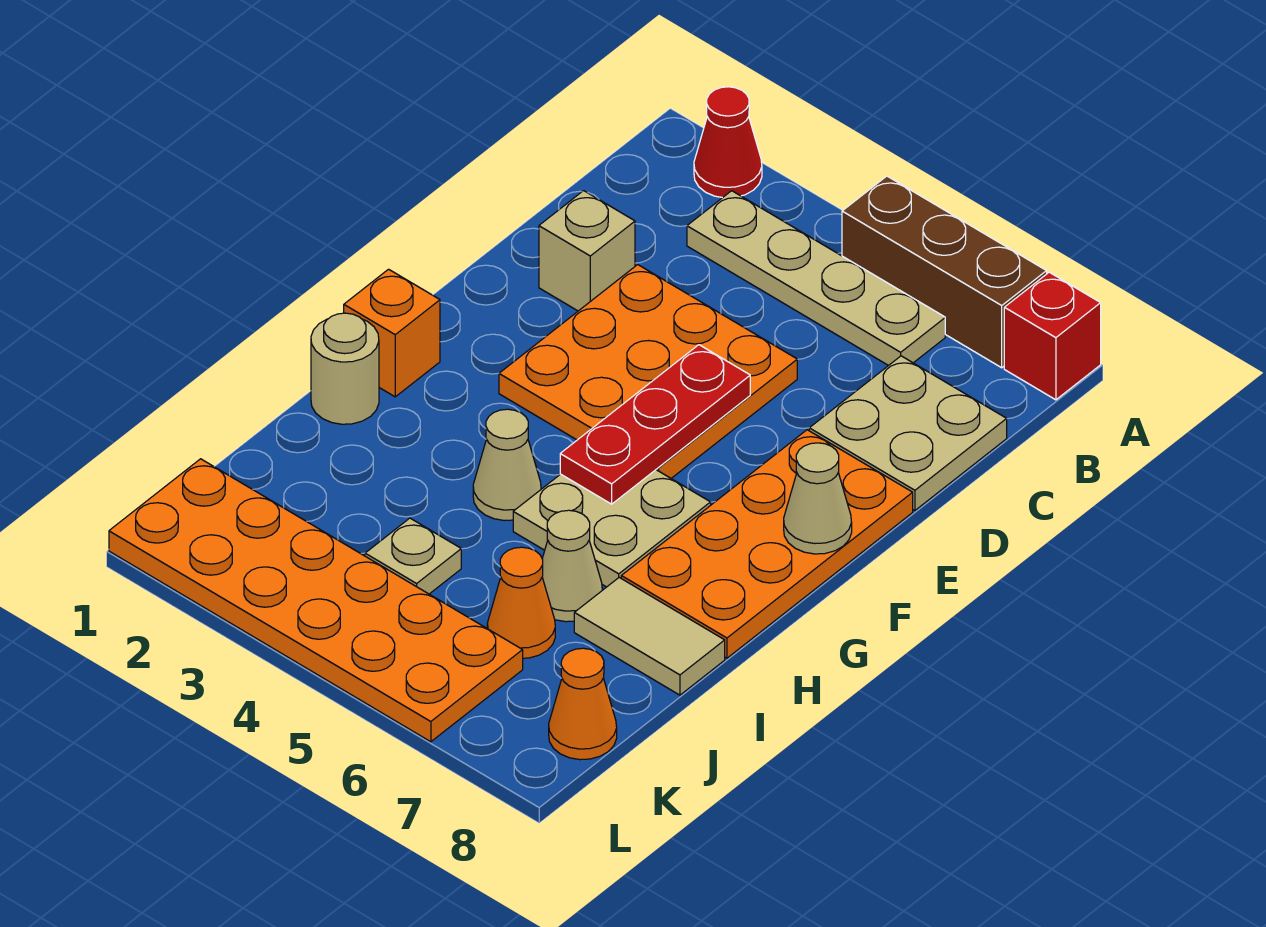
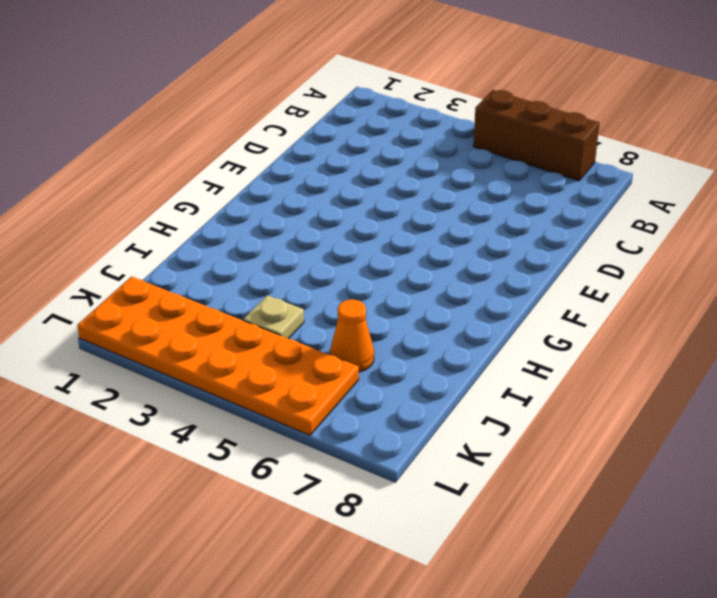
none -> red 1x1 cone [694,87,762,198]
none -> red 1x1 brick [1004,272,1101,400]
none -> tan 1x4 plate [687,191,945,366]

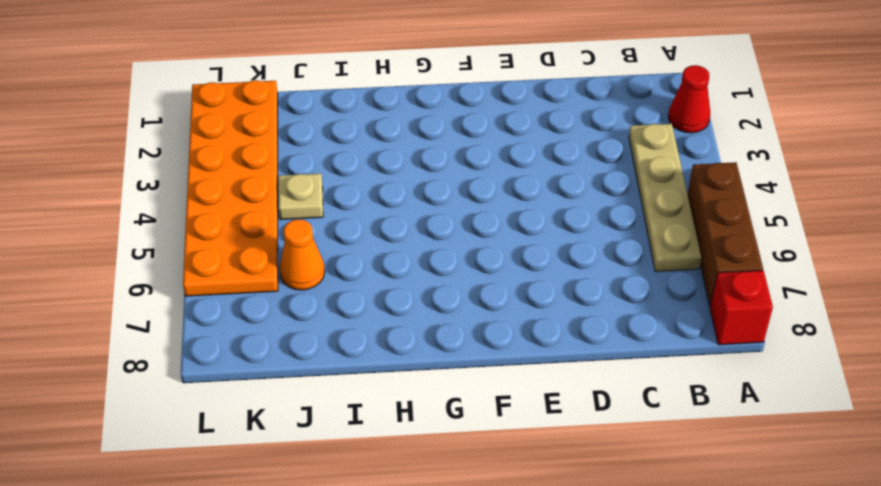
none -> tan 2x2 plate [809,356,1007,511]
none -> tan 1x1 brick [539,191,635,311]
none -> orange 3x3 plate [499,265,797,478]

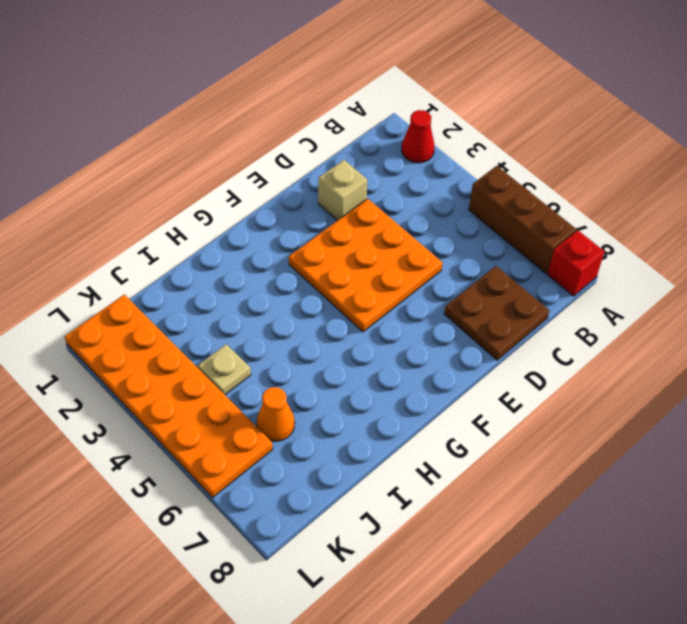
brown 2x2 plate [444,266,549,360] -> tan 2x2 plate [809,356,1007,511]
none -> tan 1x4 plate [687,191,945,366]
none -> orange 2x4 plate [621,430,913,658]
none -> orange 1x1 brick [344,269,440,397]

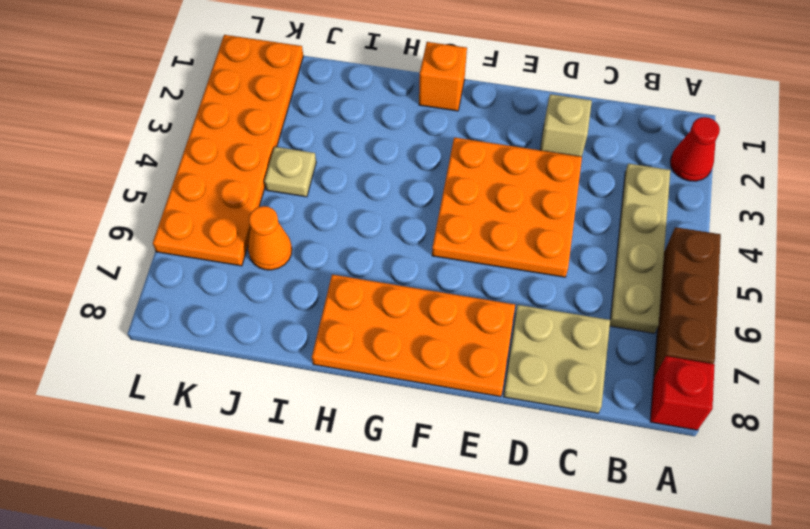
none -> tan 2x2 plate [513,470,711,587]
none -> tan 1x1 round brick [311,313,379,424]
none -> tan 1x1 cone [473,409,541,521]

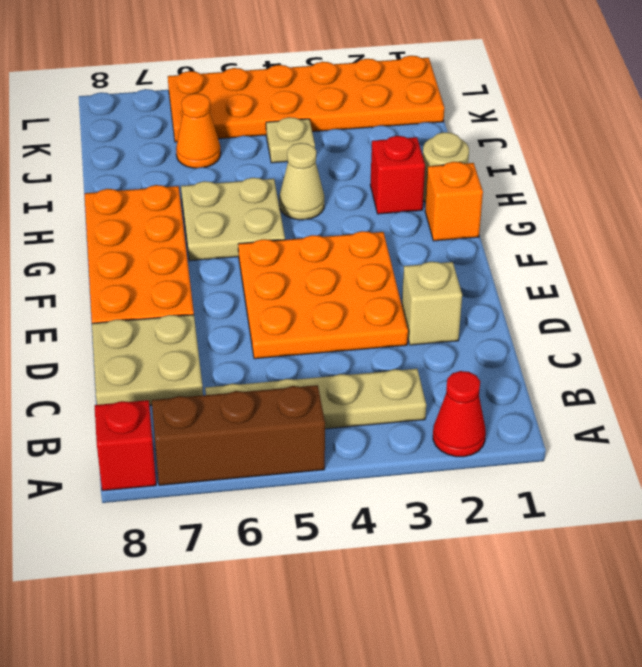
red 1x1 brick [370,136,425,214] -> none
none -> tan 1x1 cone [542,510,602,622]
none -> tan 1x2 tile [574,578,725,695]
none -> orange 1x1 cone [549,648,617,760]

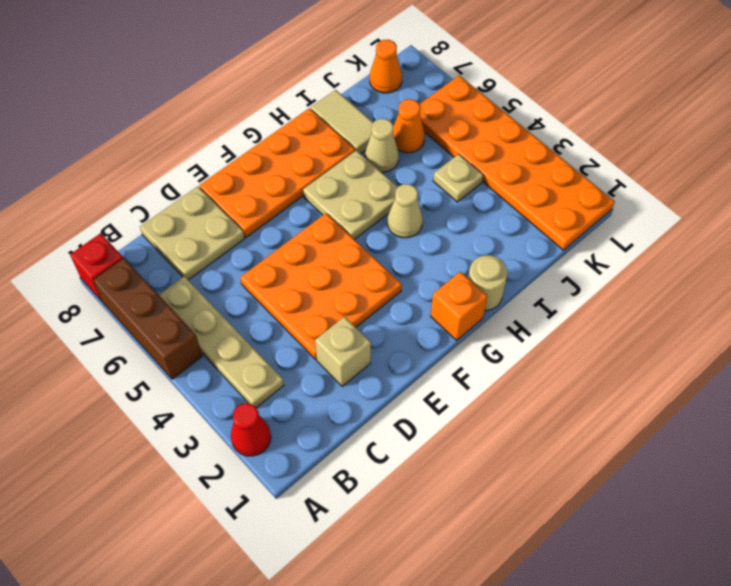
none -> red 1x3 plate [560,345,750,504]
none -> tan 1x1 cone [784,443,852,554]

